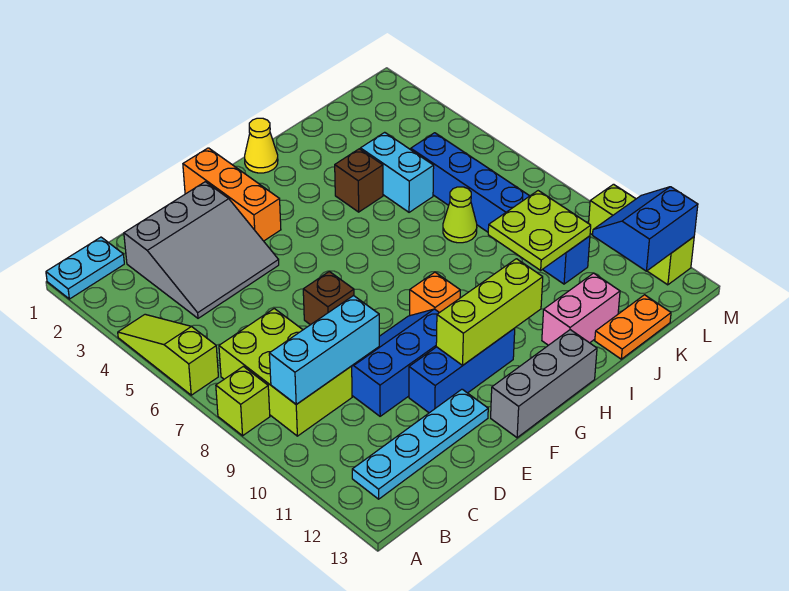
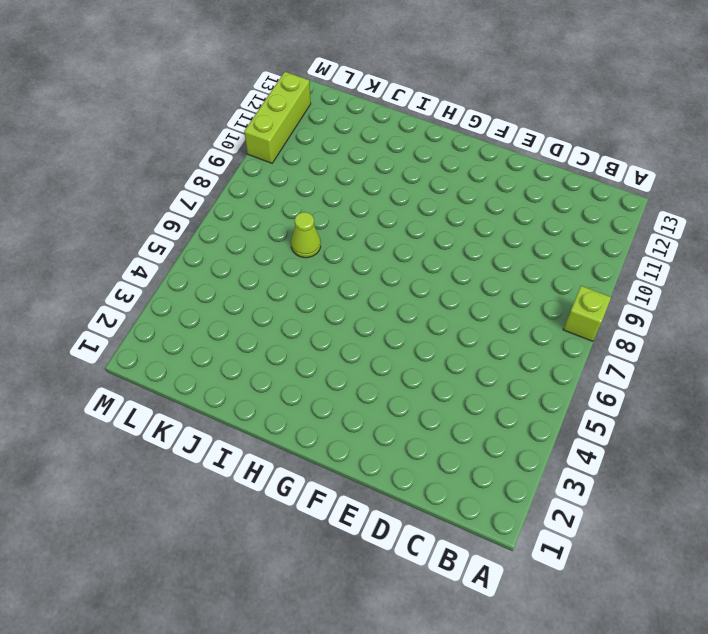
none -> cyan 1x2 plate [46,237,124,299]
none -> lime 1x3 slope [118,314,218,395]
none -> lime 2x3 brick [219,309,352,436]

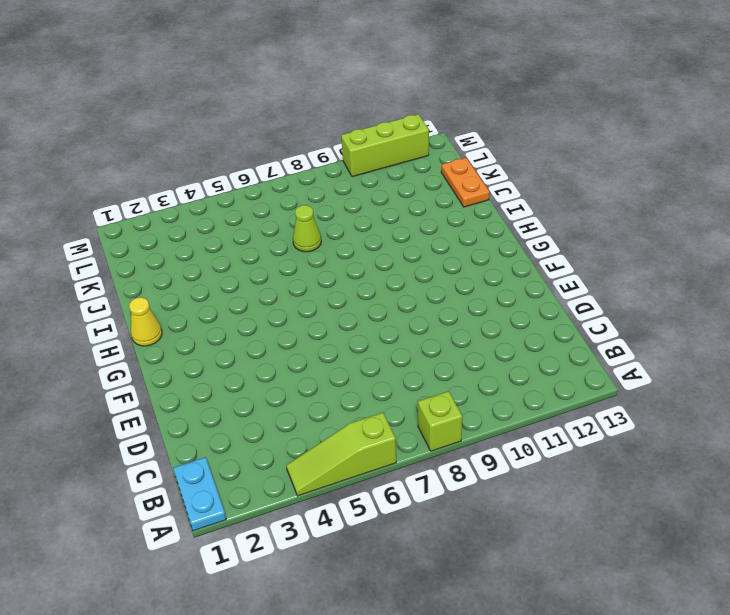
none -> lime 2x3 brick [219,309,352,436]
none -> cyan 1x4 plate [352,389,488,499]
none -> grey 3x3 slope [124,182,279,318]

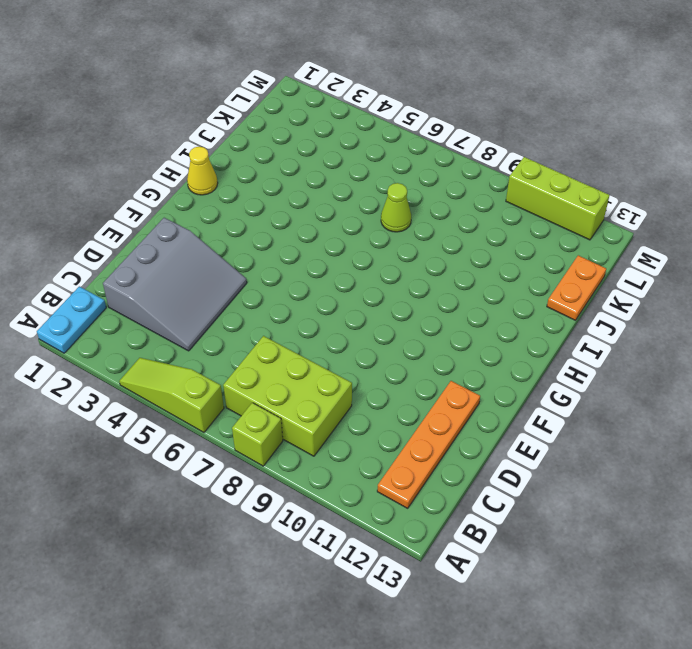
orange 1x4 plate [377,381,480,508] -> cyan 1x4 plate [352,389,488,499]
none -> blue 2x3 slope [352,309,439,416]
none -> brown 1x1 brick [303,271,354,325]
none -> blue 1x3 brick [409,328,515,413]

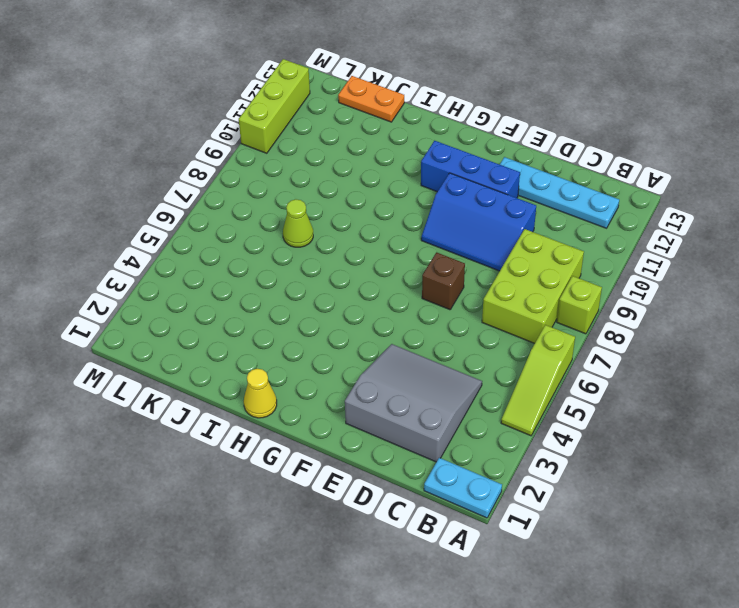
none -> orange 1x3 brick [183,148,281,241]
none -> grey 1x3 brick [491,330,597,438]
none -> orange 1x1 brick [410,272,460,316]

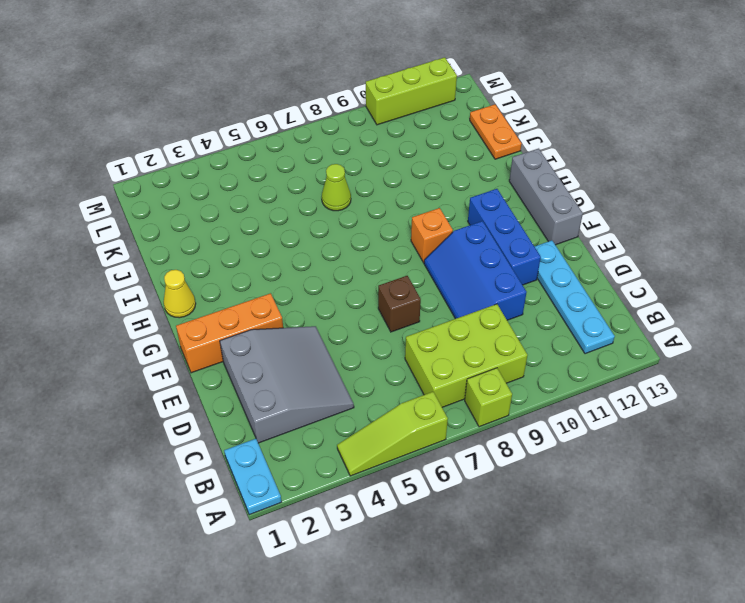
none -> brown 1x1 brick [335,149,383,212]
none -> pink 1x2 brick [542,273,620,345]
none -> cyan 1x2 brick [360,132,434,212]

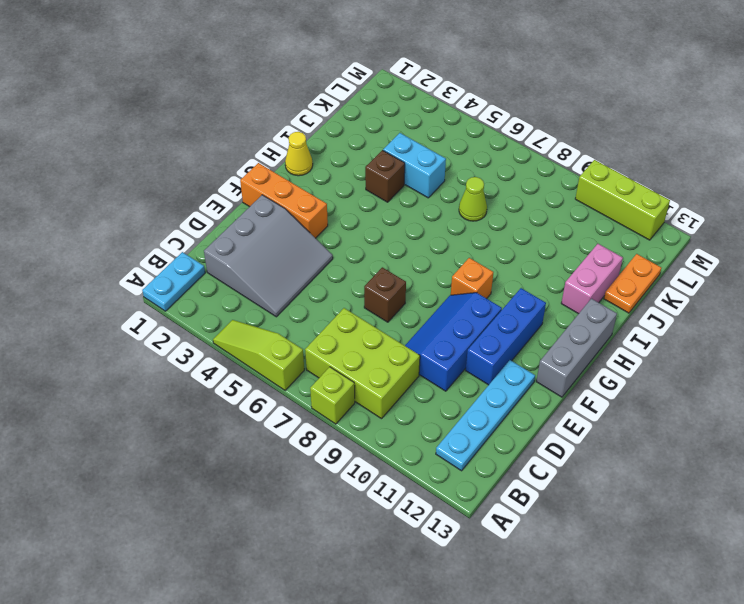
none -> blue 1x6 brick [411,133,590,284]
none -> cyan 1x3 brick [269,296,379,404]
none -> lime 1x3 brick [436,259,543,365]

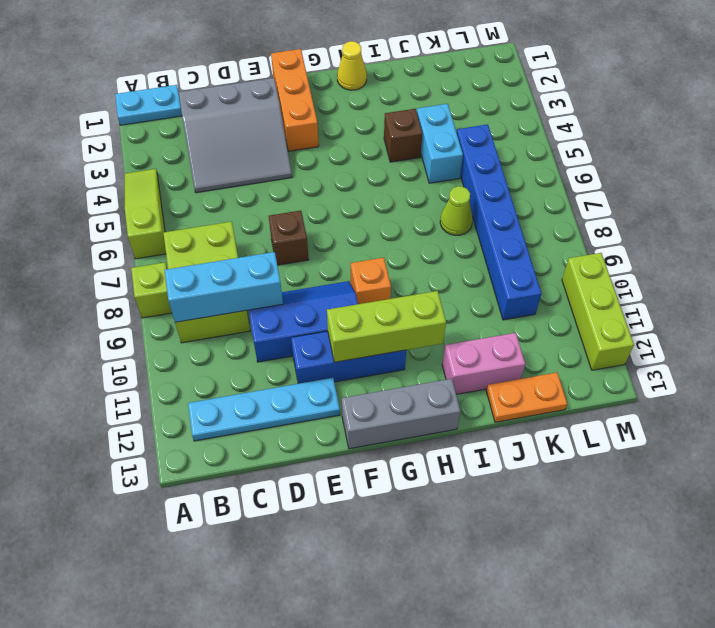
none -> lime 2x2 plate [488,191,591,270]
none -> blue 2x2 slope [593,187,698,271]

